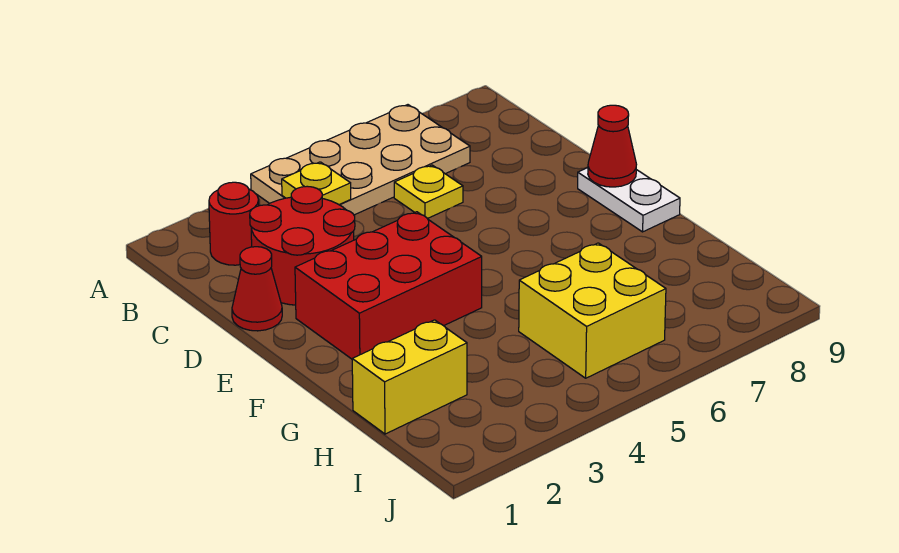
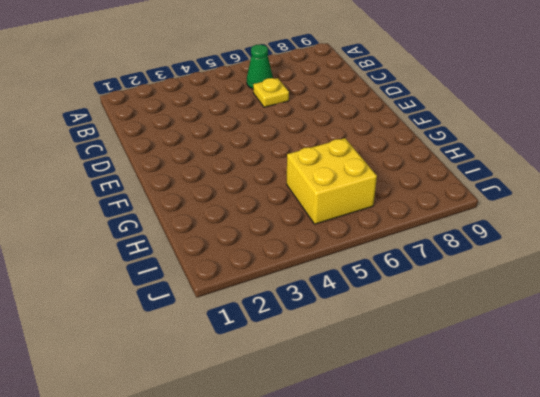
green 1x1 cone [247,44,273,89] -> tan 2x4 plate [251,105,470,215]
none -> red 1x1 round brick [209,182,259,265]
none -> red 2x2 round brick [250,186,355,305]

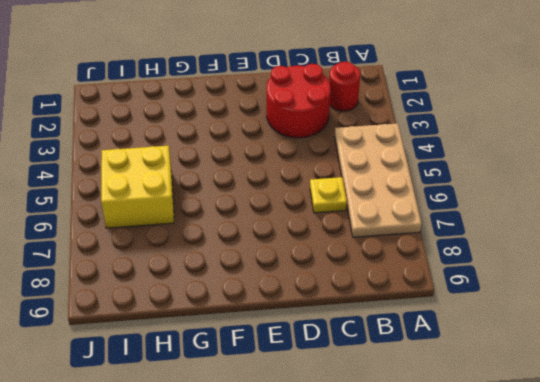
none -> red 1x1 cone [232,247,282,331]
none -> red 2x3 brick [295,212,482,359]

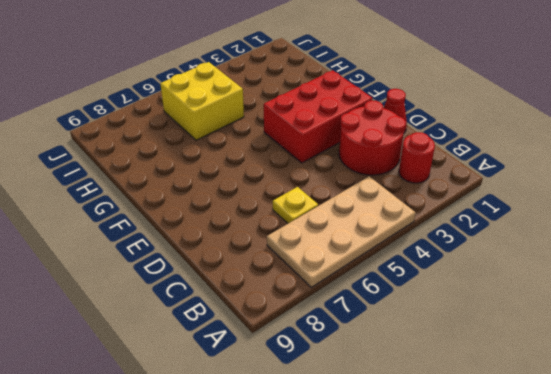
none -> white 1x2 plate [578,168,680,232]
none -> yellow 1x2 brick [352,320,467,434]

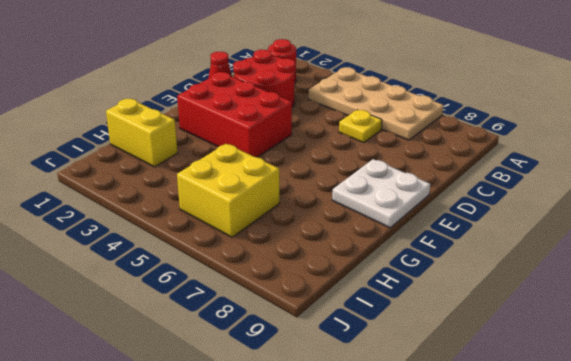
white 2x2 plate [332,159,430,228] -> white 1x2 plate [578,168,680,232]
none -> yellow 1x1 plate [282,162,351,204]
none -> red 1x1 cone [588,105,636,187]

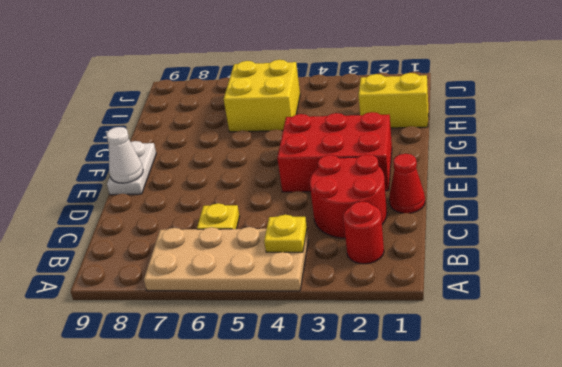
white 1x1 cone [106,127,143,183] -> red 1x1 cone [588,105,636,187]

